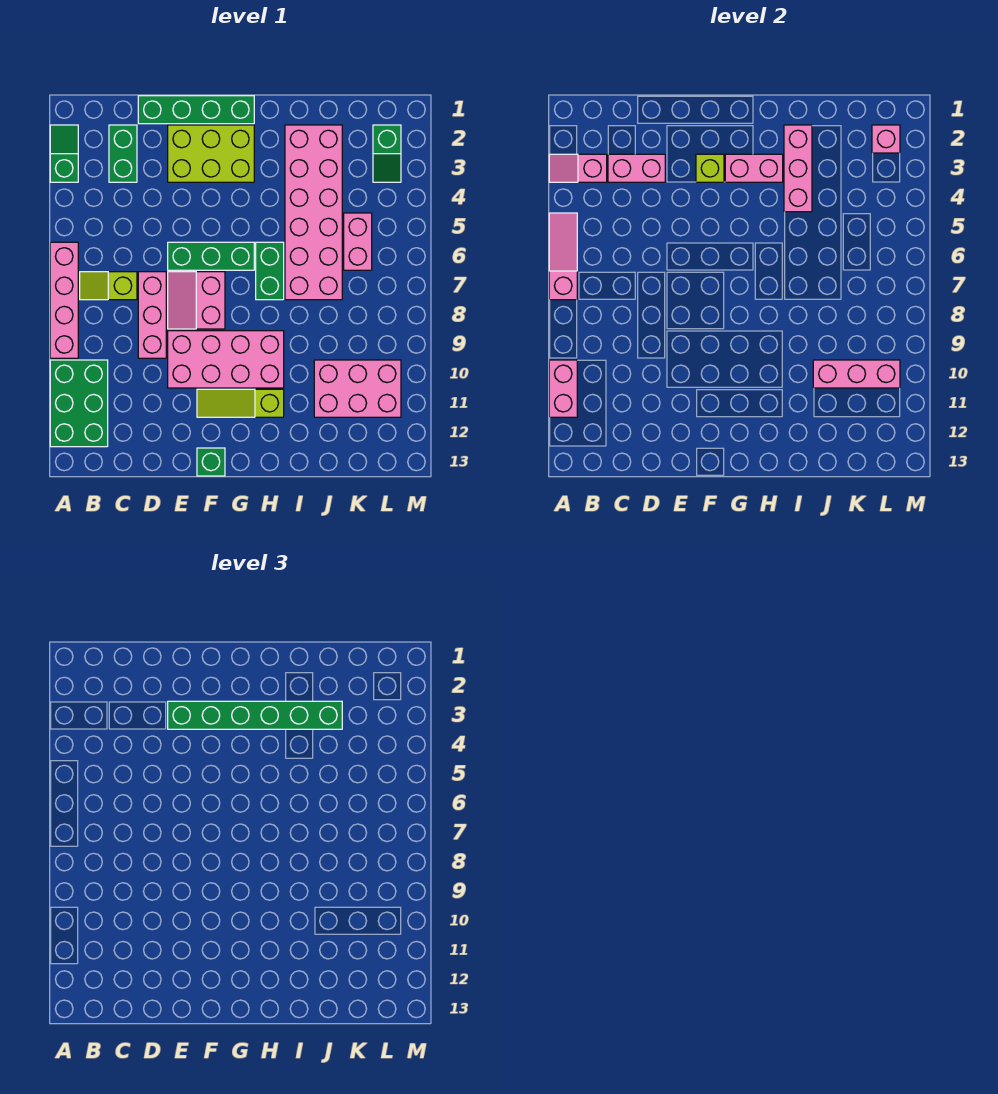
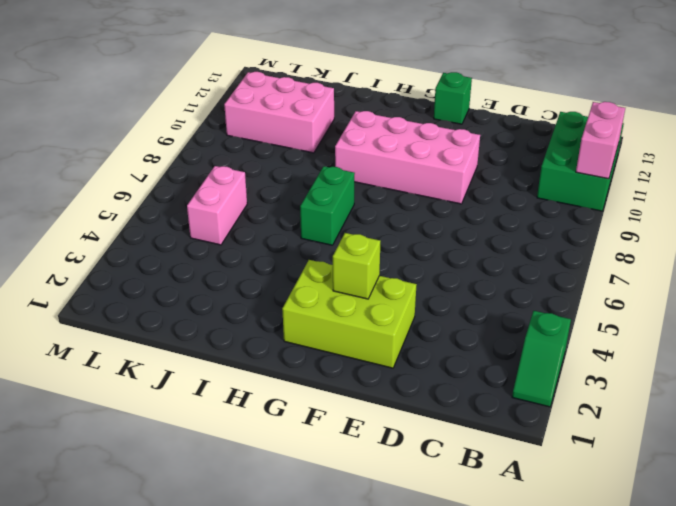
none -> pink 1x4 brick [50,242,78,358]
none -> lime 1x2 slope [80,272,137,300]
none -> green 1x2 brick [109,125,137,182]

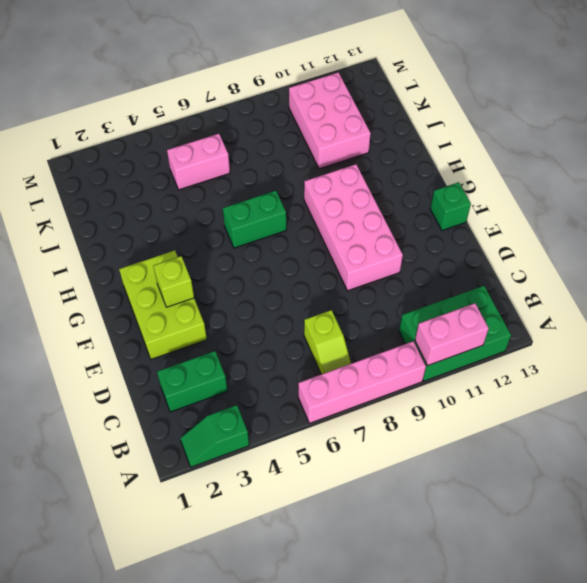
none -> green 1x4 brick [138,96,254,124]
none -> pink 1x3 brick [138,272,166,358]
none -> green 1x3 brick [168,242,254,270]

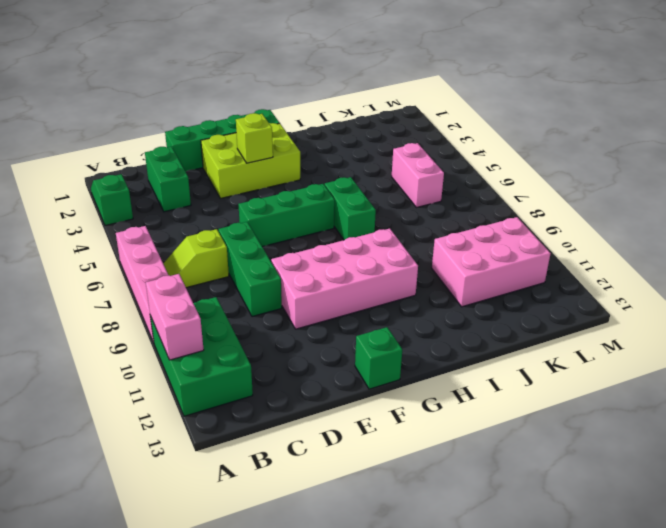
green 1x3 brick [219,222,282,317] -> pink 1x3 brick [138,272,166,358]
none -> pink 2x2 slope [168,272,225,329]
none -> lime 1x3 slope [197,389,284,417]
none -> pink 2x6 brick [285,125,342,300]

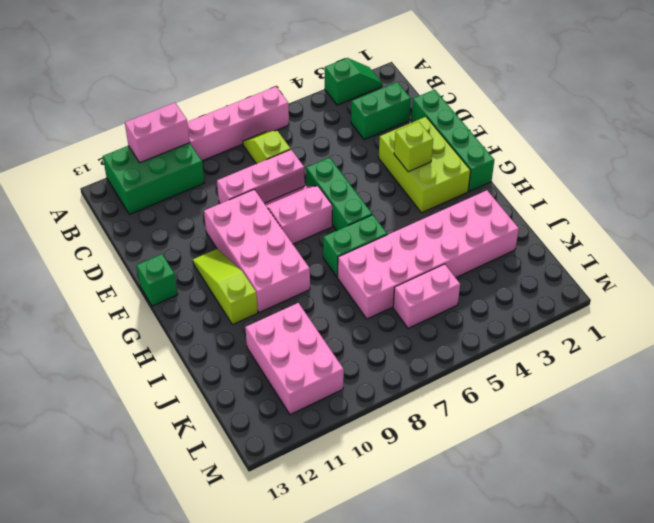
none -> green 1x2 slope [373,125,401,182]
none -> pink 1x2 slope [549,154,607,182]
none -> pink 1x3 slope [549,213,577,300]

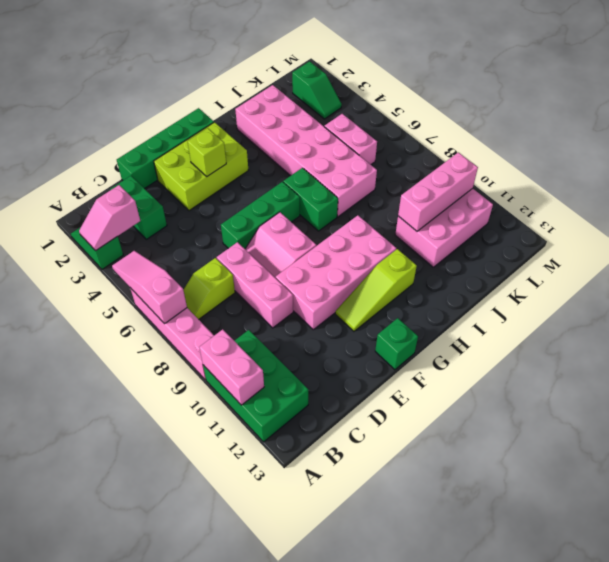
none -> pink 1x2 brick [608,154,665,182]
none -> pink 1x2 brick [725,154,783,182]
none -> pink 1x3 brick [784,125,812,212]

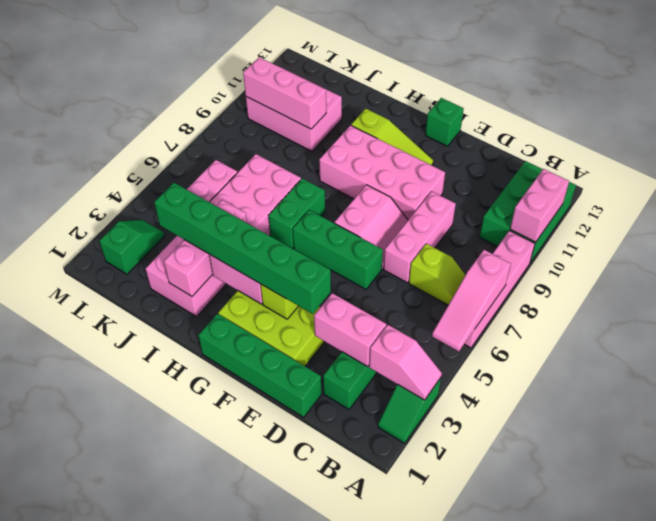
none -> pink 1x1 brick [872,125,900,153]

